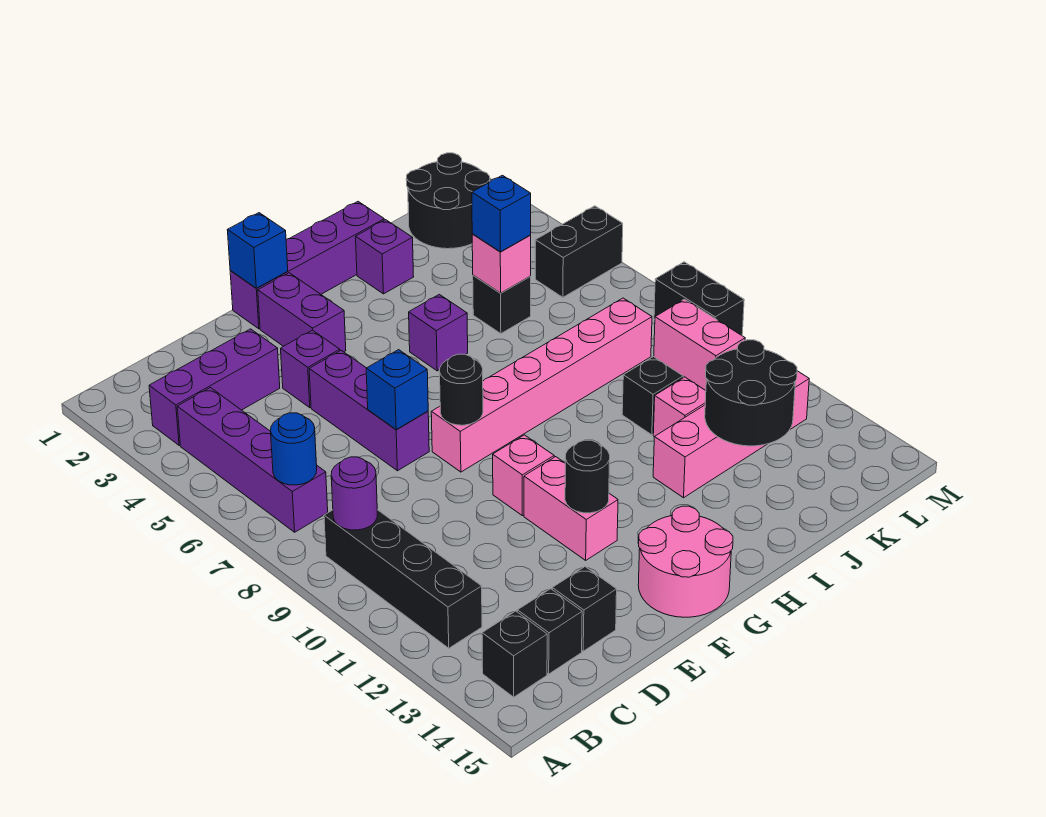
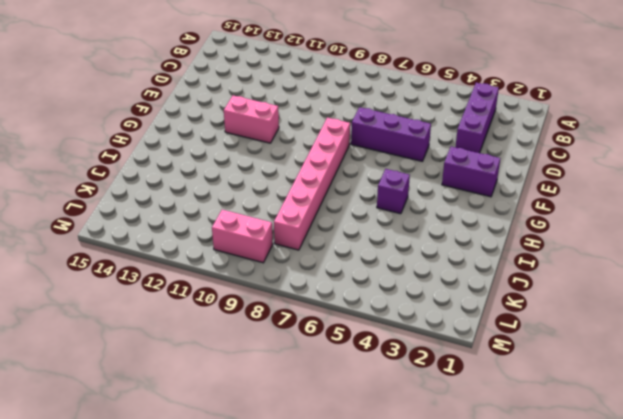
none -> purple 1x4 brick [177,388,328,532]
none -> black 1x4 brick [324,510,482,648]
none -> black 1x1 brick [482,611,547,697]
none -> black 1x1 brick [517,589,582,674]

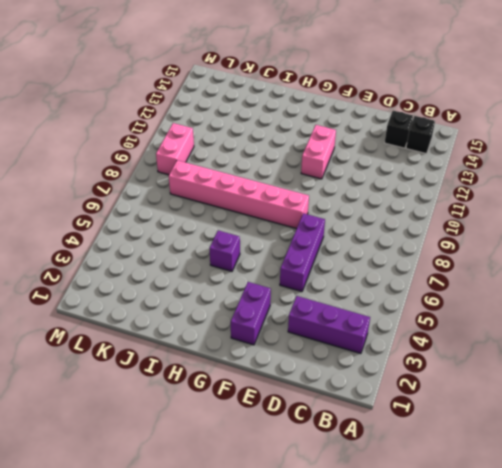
none -> purple 1x4 brick [177,388,328,532]
none -> black 1x4 brick [324,510,482,648]
none -> black 1x1 brick [552,567,617,651]
none -> purple 1x1 brick [281,330,340,408]

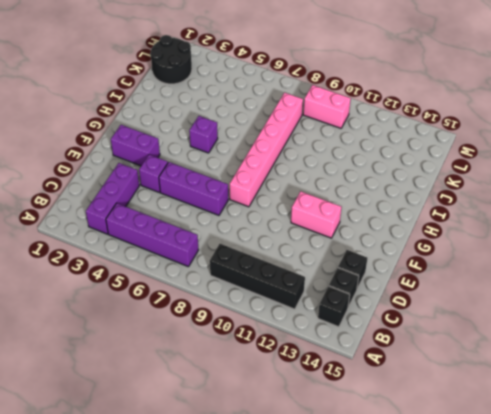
none -> purple 1x4 brick [230,202,384,329]
none -> pink 1x1 brick [493,435,554,516]
none -> pink 2x2 round brick [638,506,733,617]
none -> purple 1x1 brick [356,220,414,294]

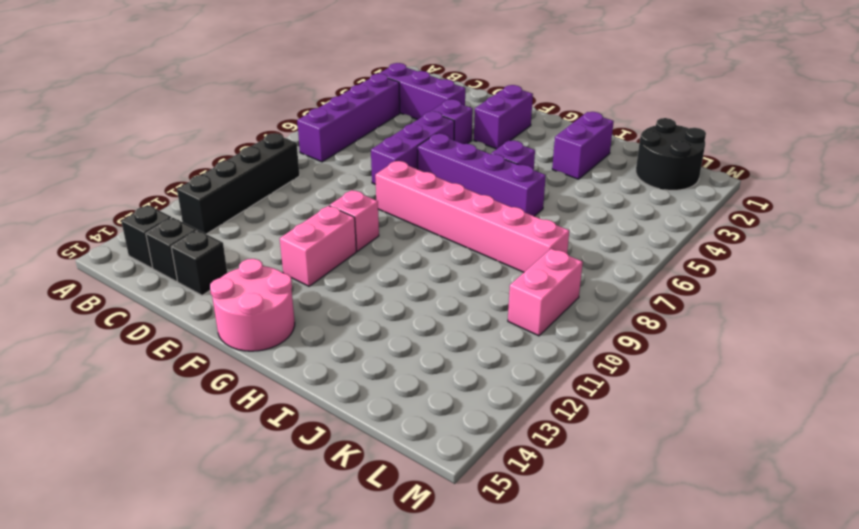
purple 1x4 brick [418,134,546,216] -> purple 1x4 brick moved to [230,202,384,329]
purple 1x2 brick [552,112,614,179] -> purple 1x1 brick [356,220,414,294]
none -> pink 1x4 brick [653,371,809,498]
none -> black 1x1 brick [473,275,531,334]
none -> black 1x1 brick [622,357,683,435]
none -> pink 1x1 brick [653,377,706,437]

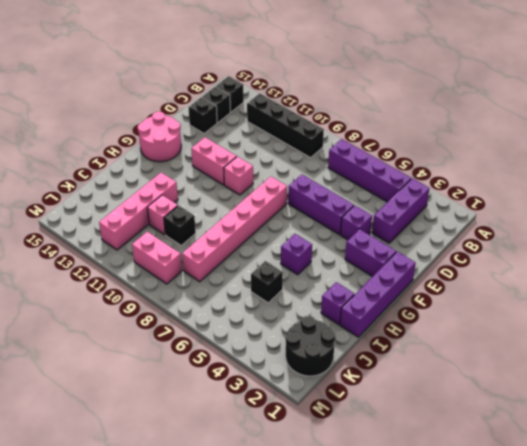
none -> black 1x2 brick [535,206,623,297]
none -> black 1x2 brick [654,262,744,335]
none -> blue 1x1 round brick [271,413,317,485]
none -> purple 1x1 round brick [331,457,377,530]

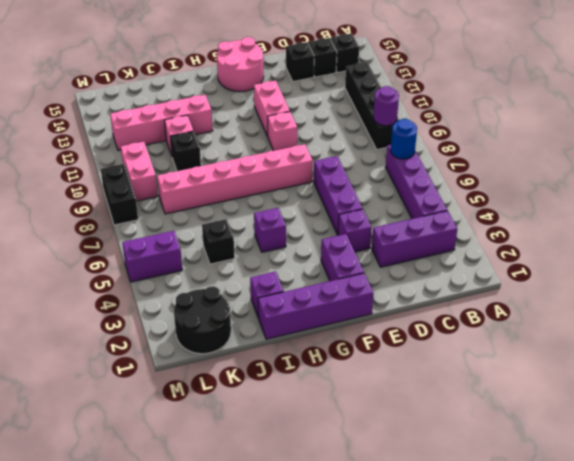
purple 1x2 brick [122,231,182,282] -> black 1x2 brick [535,206,623,297]
none -> blue 1x1 brick [366,350,428,429]
none -> blue 1x1 brick [227,213,288,288]
none -> black 1x1 round brick [440,354,483,425]
none -> black 1x1 round brick [565,440,610,513]

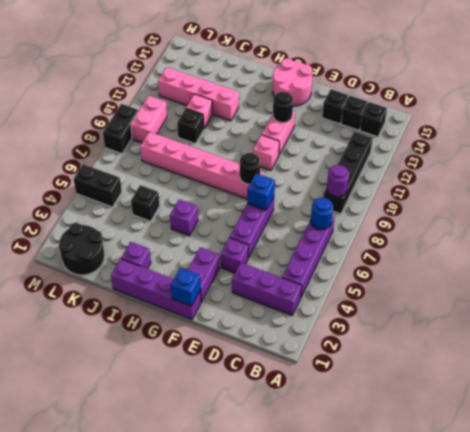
none -> pink 1x1 brick [472,234,531,293]
none -> black 2x2 round brick [705,340,797,446]
none -> blue 1x1 brick [472,175,531,252]

